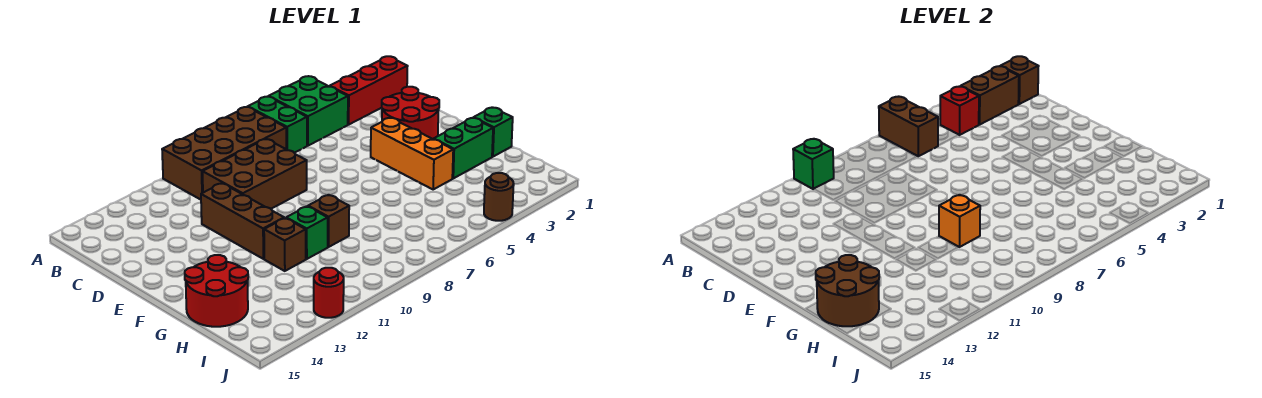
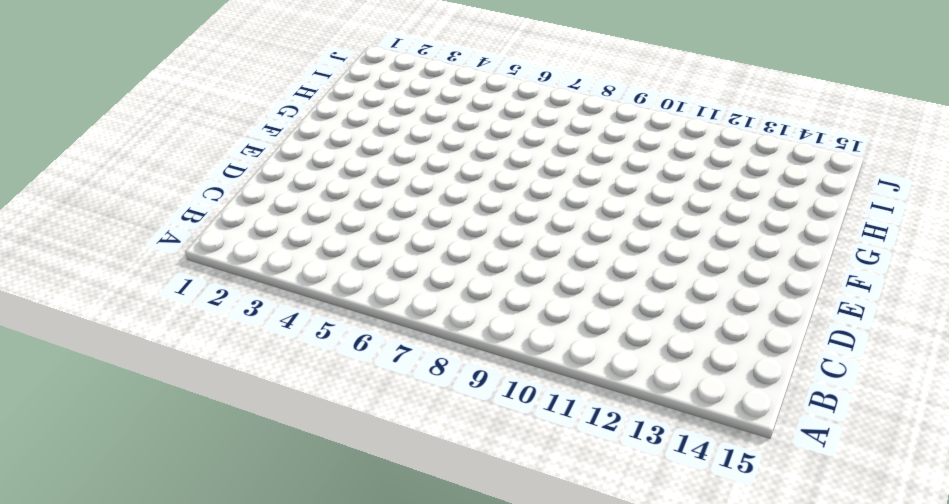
none -> green 2x2 brick [269,76,348,146]
none -> green 1x2 brick [248,97,307,153]
none -> brown 2x4 brick [162,107,286,200]

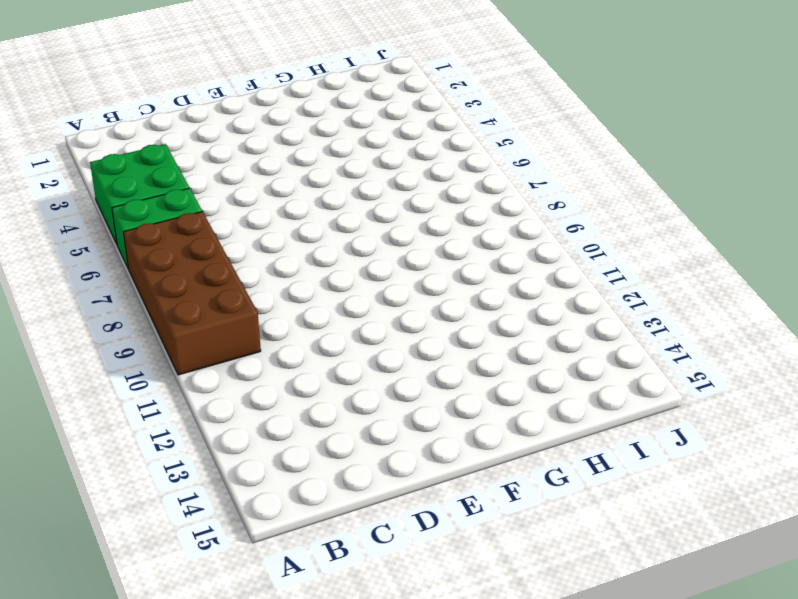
none -> red 1x3 brick [330,56,408,125]
none -> brown 2x3 brick [202,139,307,209]
none -> red 2x2 round brick [382,87,439,139]

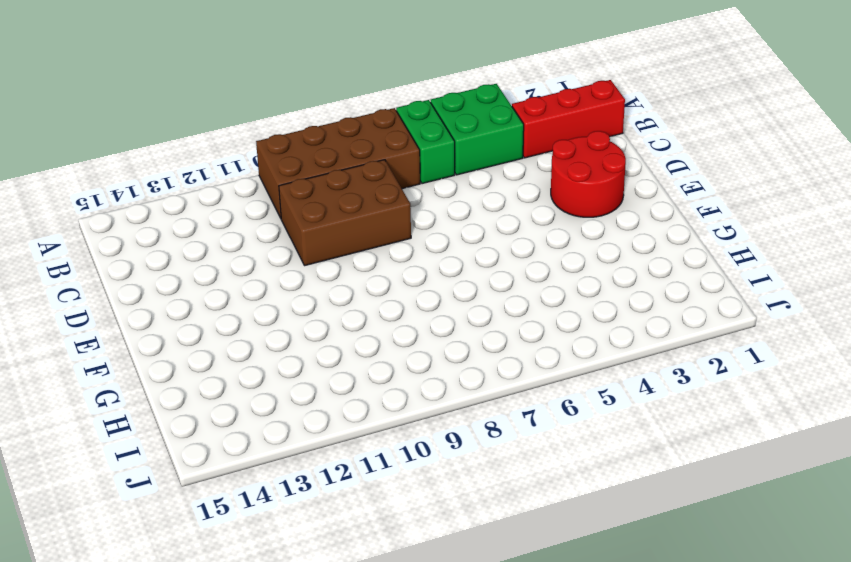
none -> brown 1x3 brick [201,183,284,259]
none -> orange 1x3 brick [371,118,453,190]
none -> green 1x1 brick [474,107,513,157]

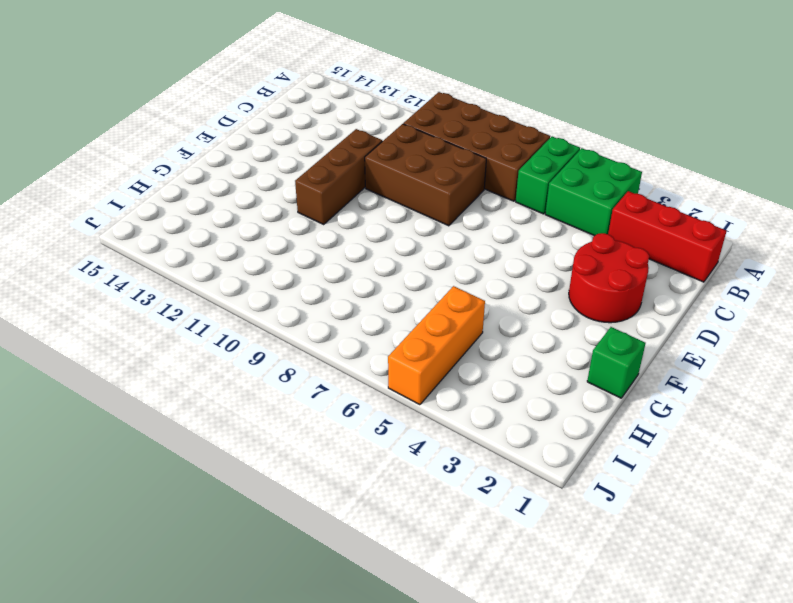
orange 1x3 brick [388,286,485,405] -> orange 1x3 brick moved to [371,118,453,190]
none -> green 1x2 brick [434,118,493,178]
none -> brown 1x1 brick [308,195,349,247]
none -> green 1x1 brick [286,206,328,259]

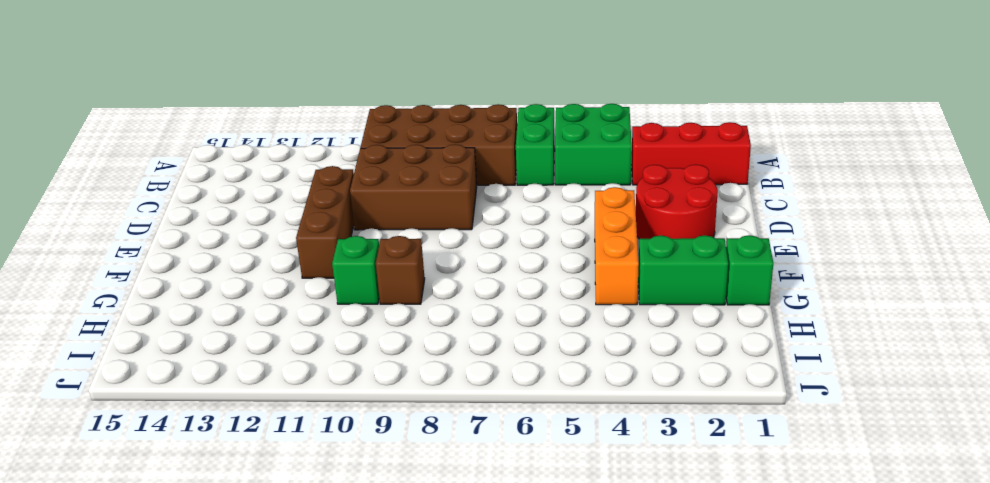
none -> brown 1x1 brick [264,218,306,271]
none -> red 2x2 round brick [185,255,248,327]
none -> brown 1x1 round brick [484,173,514,221]

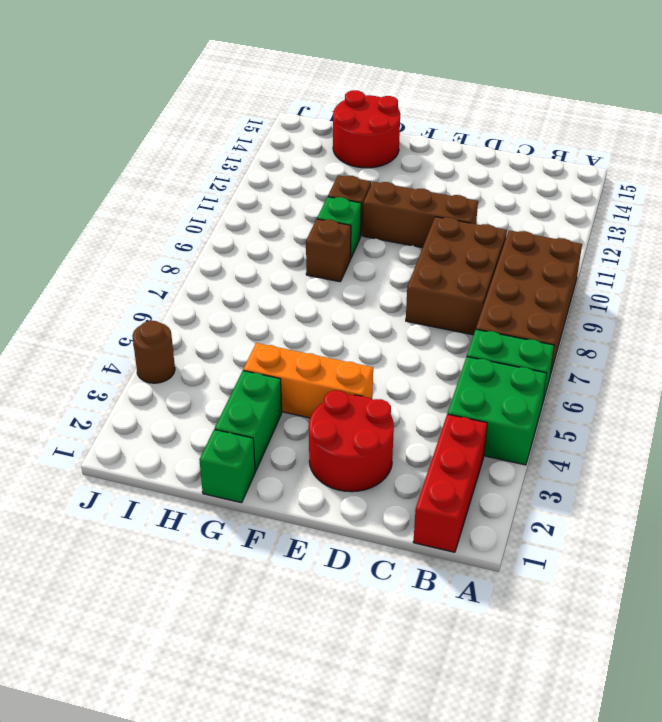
none -> red 1x1 round brick [314,268,344,318]
none -> brown 1x2 brick [879,97,938,156]
none -> green 1x1 brick [793,139,834,189]

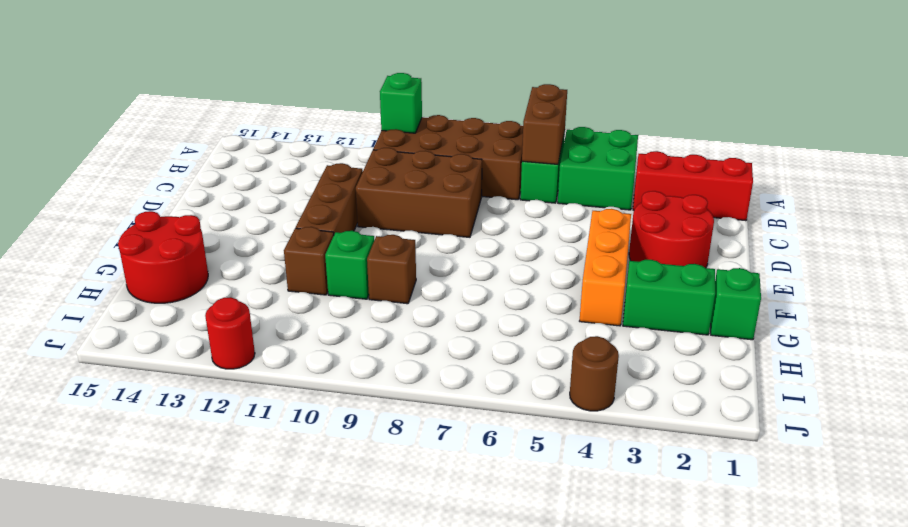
none -> brown 1x1 brick [1001,56,1039,104]
none -> brown 1x2 brick [961,66,1019,125]
none -> red 1x1 brick [940,86,979,135]

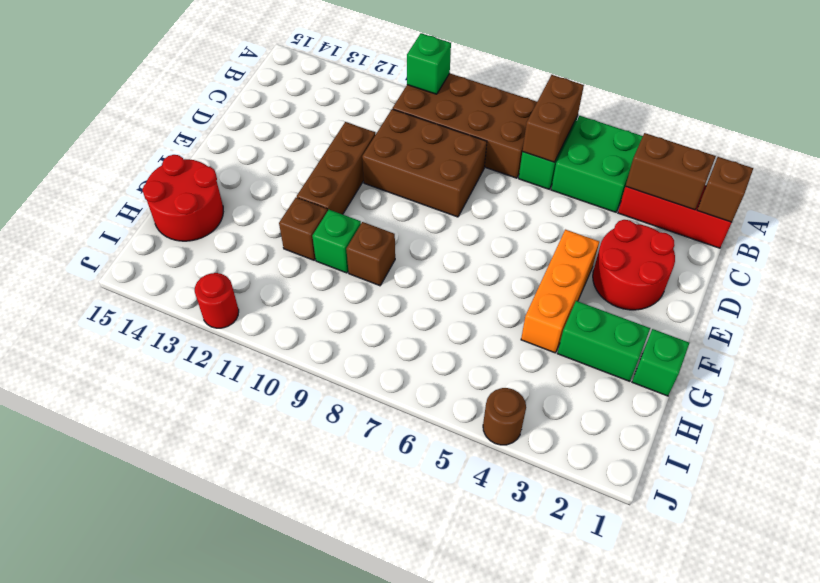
none -> red 1x1 brick [940,86,979,135]
none -> orange 1x1 brick [939,195,980,247]
none -> brown 2x2 round brick [816,255,879,326]

